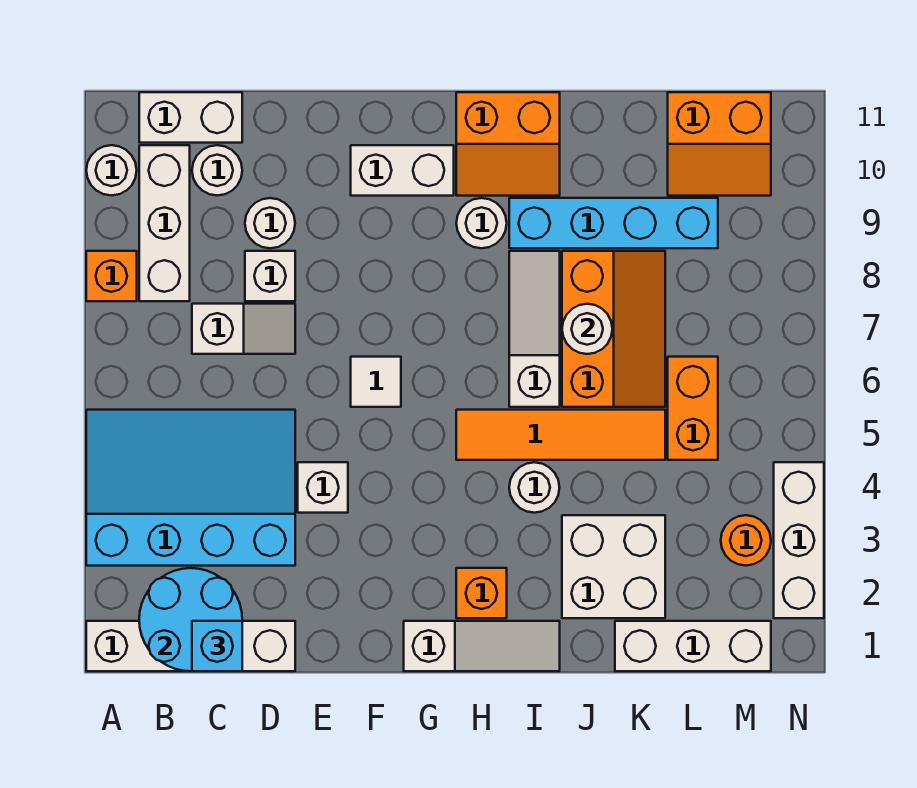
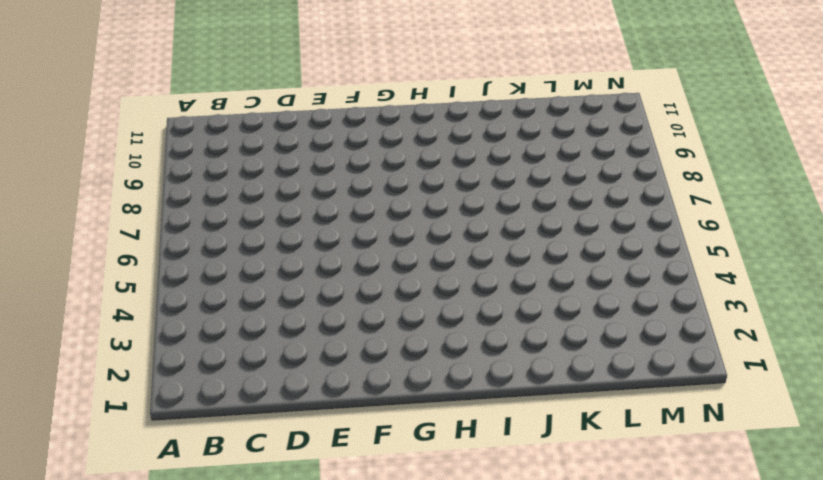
none -> white 1x4 brick [86,621,295,671]
none -> cyan 3x4 slope [86,410,295,566]
none -> orange 1x1 brick [86,251,137,301]
none -> white 1x1 round brick [86,145,137,195]

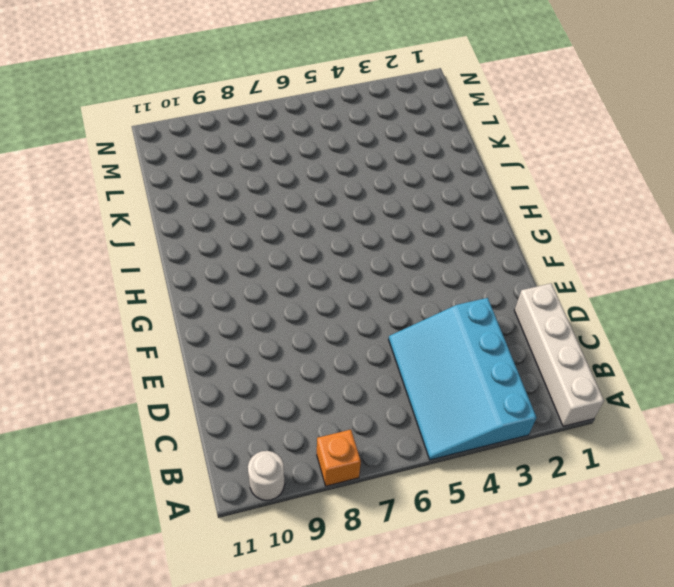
none -> white 1x3 brick [139,145,190,301]
none -> white 1x2 brick [139,92,242,143]
none -> white 1x2 slope [192,304,295,354]
none -> white 1x1 round brick [192,145,242,196]

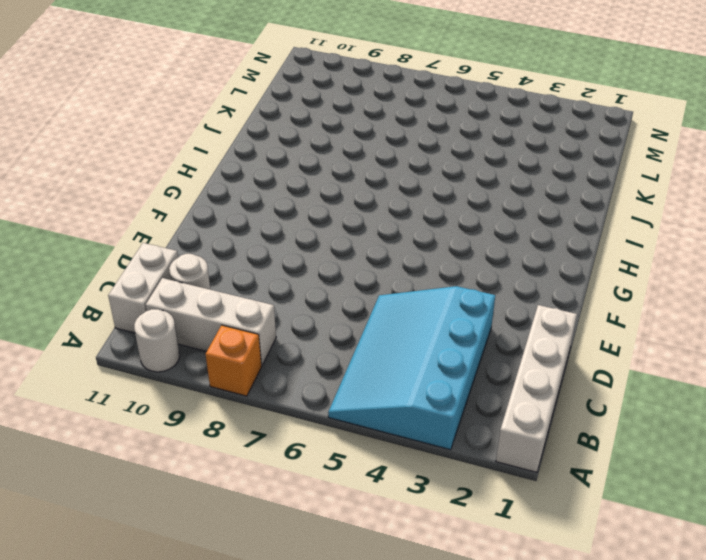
none -> white 1x2 slope [192,304,295,354]
none -> white 1x1 brick [245,251,295,301]
none -> white 1x1 round brick [245,198,295,248]
none -> white 1x1 brick [298,462,348,513]

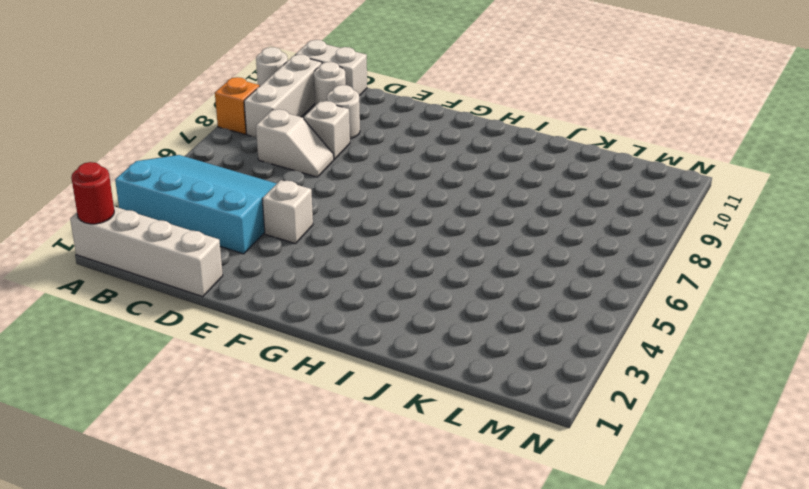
red 1x1 round brick [71,162,114,224] -> none
none -> white 1x1 tile [351,357,401,407]
none -> white 1x2 brick [351,145,454,196]
none -> white 1x3 slope [404,621,560,671]
none -> orange 1x1 brick [456,568,507,618]

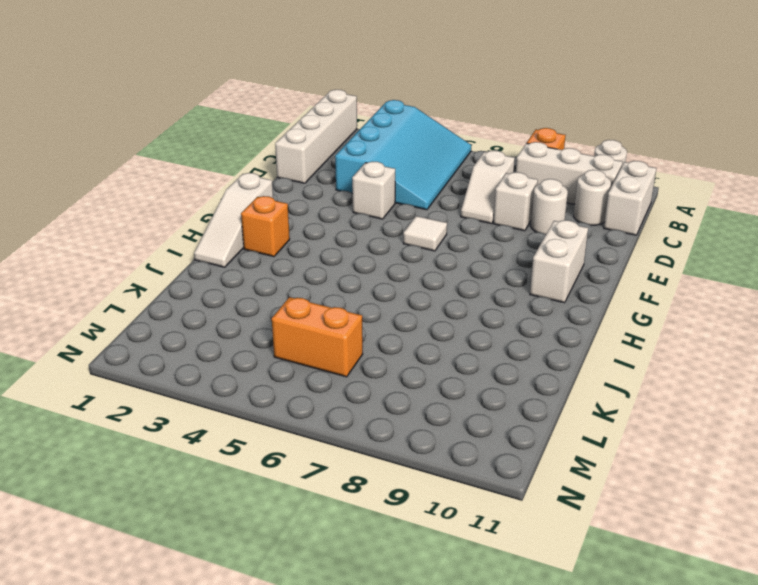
none -> orange 1x4 tile [456,410,665,460]
none -> white 1x1 round brick [456,198,507,248]
none -> orange 2x2 slope [456,92,560,196]
none -> white 1x1 round brick [509,462,560,513]

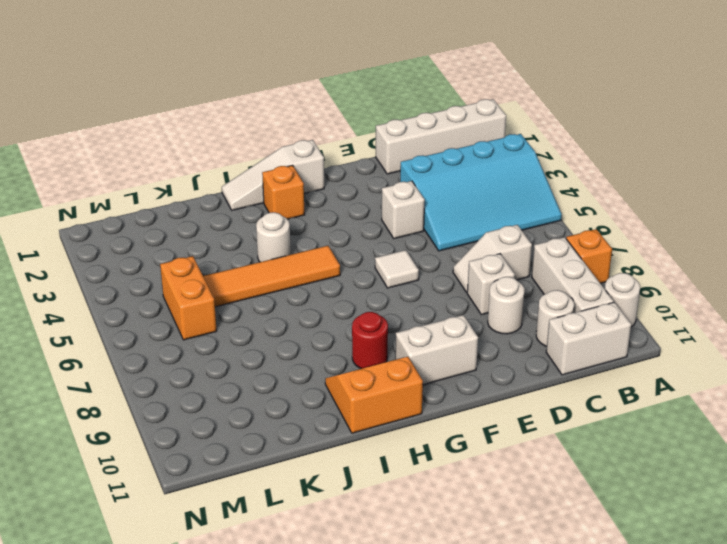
red 1x1 round brick [352,312,388,369] -> white 1x1 round brick [456,198,507,248]
none -> white 1x3 slope [509,251,560,407]
none -> cyan 1x4 brick [509,198,718,248]
none -> white 2x2 brick [562,515,665,618]
none -> orange 2x3 slope [562,251,665,407]

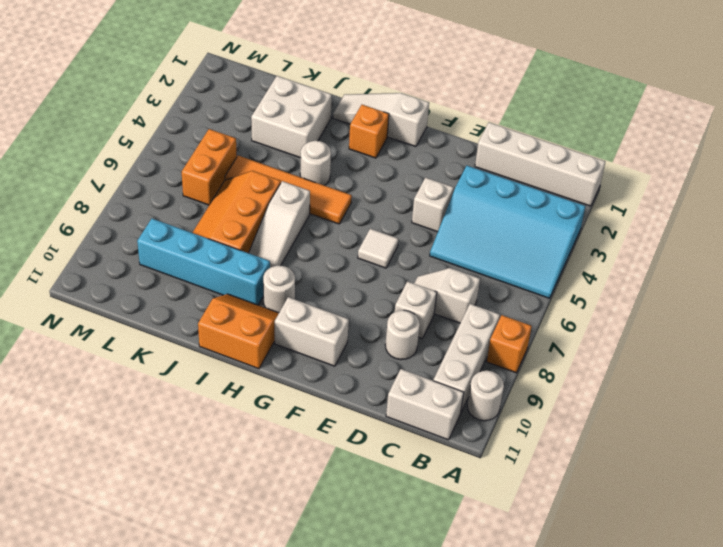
none -> white 1x1 round brick [192,145,242,196]
none -> white 1x3 brick [615,621,771,671]
none -> orange 2x2 slope [668,92,771,196]
none -> orange 1x1 round brick [721,515,771,566]

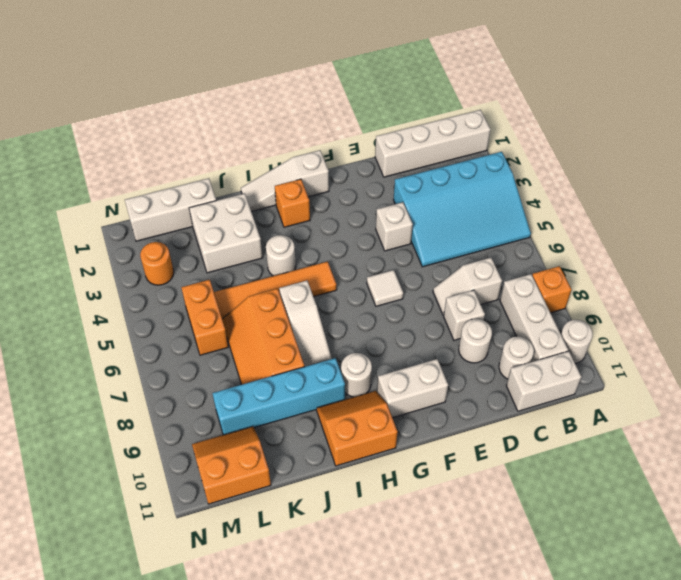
none -> white 1x3 brick [774,462,824,618]
none -> cyan 2x2 round brick [139,568,242,671]
none -> white 1x1 round brick [562,304,612,354]
none -> cyan 1x1 brick [192,621,242,671]

